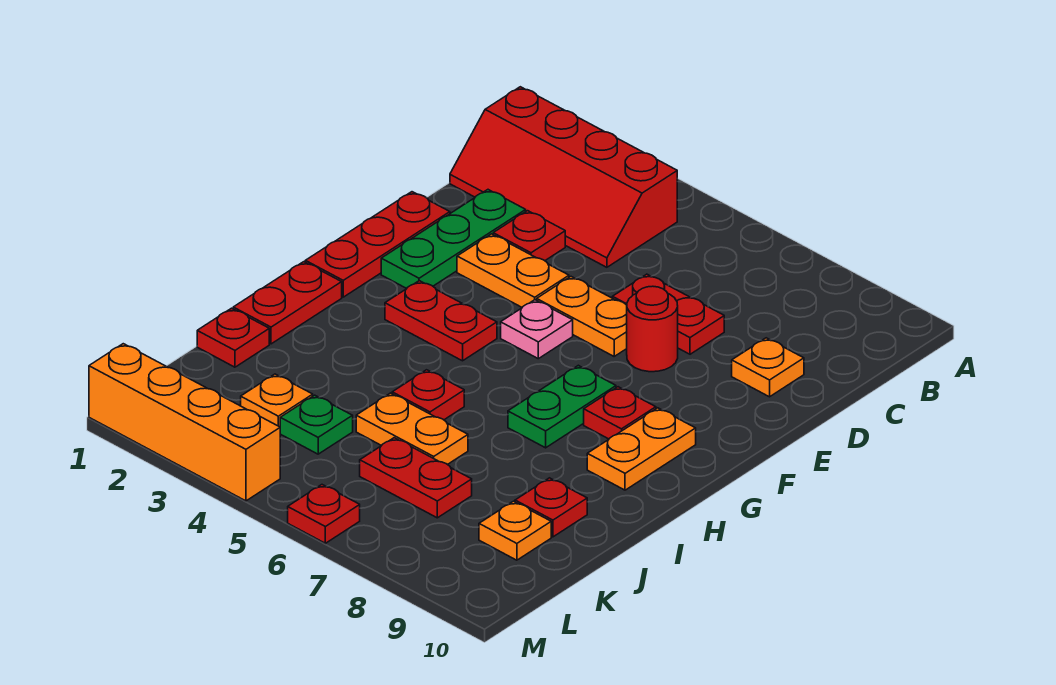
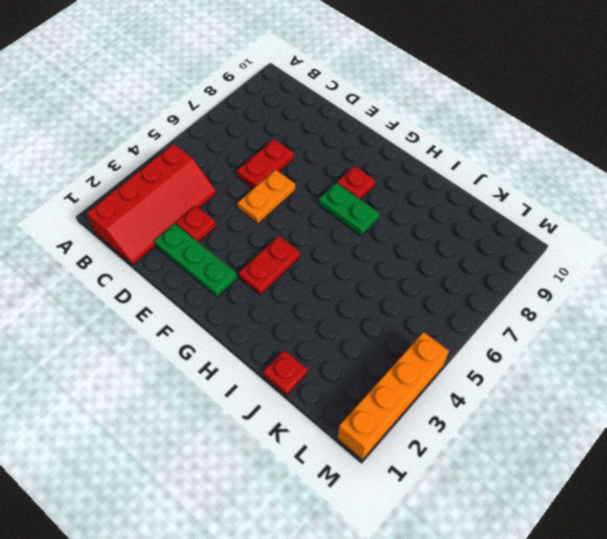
none -> orange 1x1 plate [732,338,804,397]
none -> red 1x3 plate [305,192,450,297]
none -> orange 1x2 plate [457,234,569,307]

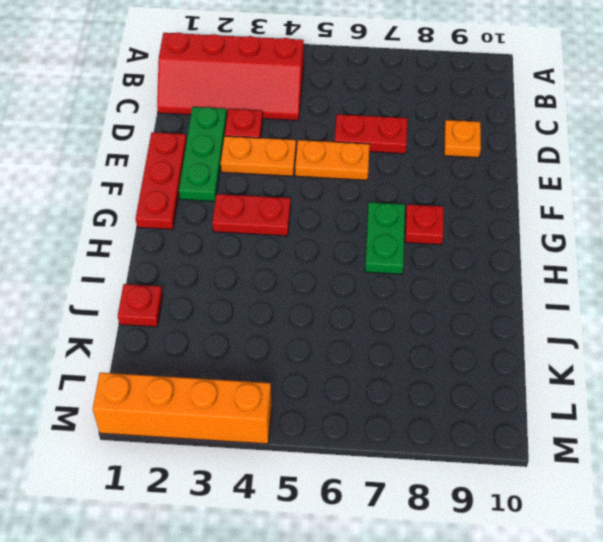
none -> red 1x1 round brick [627,286,678,372]
none -> pink 1x1 plate [501,300,573,359]
none -> orange 1x2 plate [587,408,696,490]

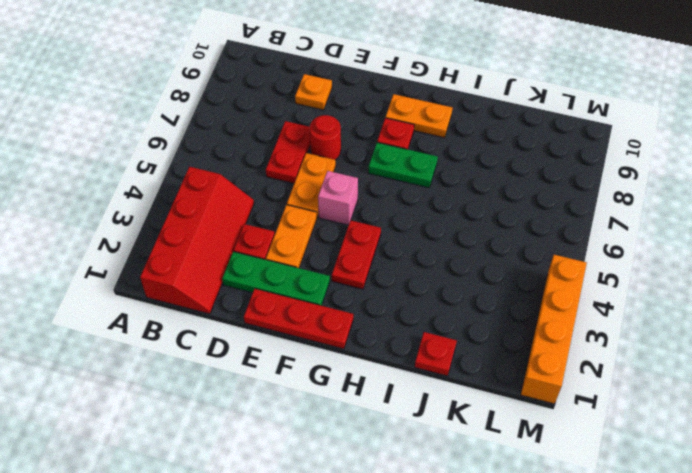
pink 1x1 brick [318,171,358,225] -> pink 1x1 plate [501,300,573,359]
none -> red 1x2 plate [233,262,342,344]
none -> red 1x1 plate [392,370,464,420]
none -> orange 1x2 plate [356,393,468,465]

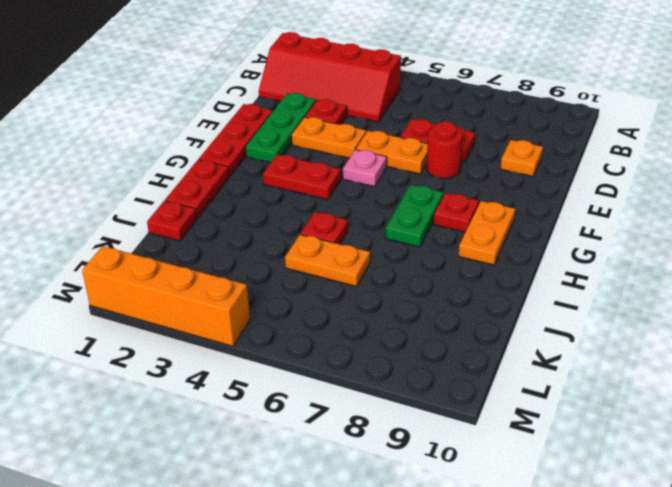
none -> red 1x1 plate [515,478,587,537]
none -> orange 1x1 plate [241,374,313,427]
none -> green 1x1 plate [280,395,353,454]

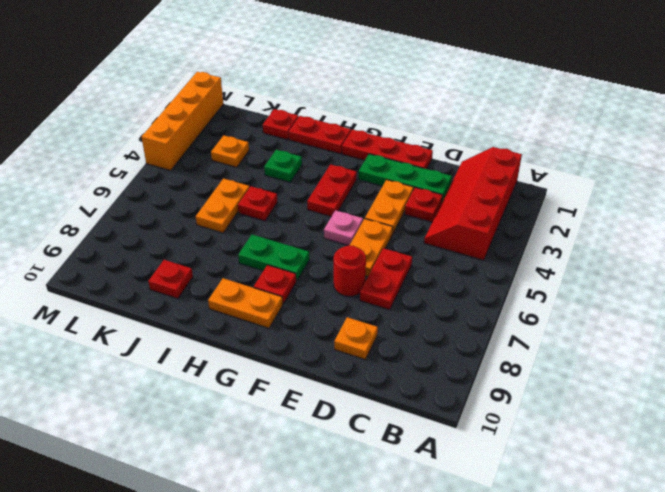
green 1x1 plate [264,150,302,182] -> green 1x1 plate moved to [280,395,353,454]
none -> red 1x2 plate [360,438,472,518]
none -> orange 1x1 plate [479,501,551,560]
none -> red 1x1 plate [288,485,360,543]

